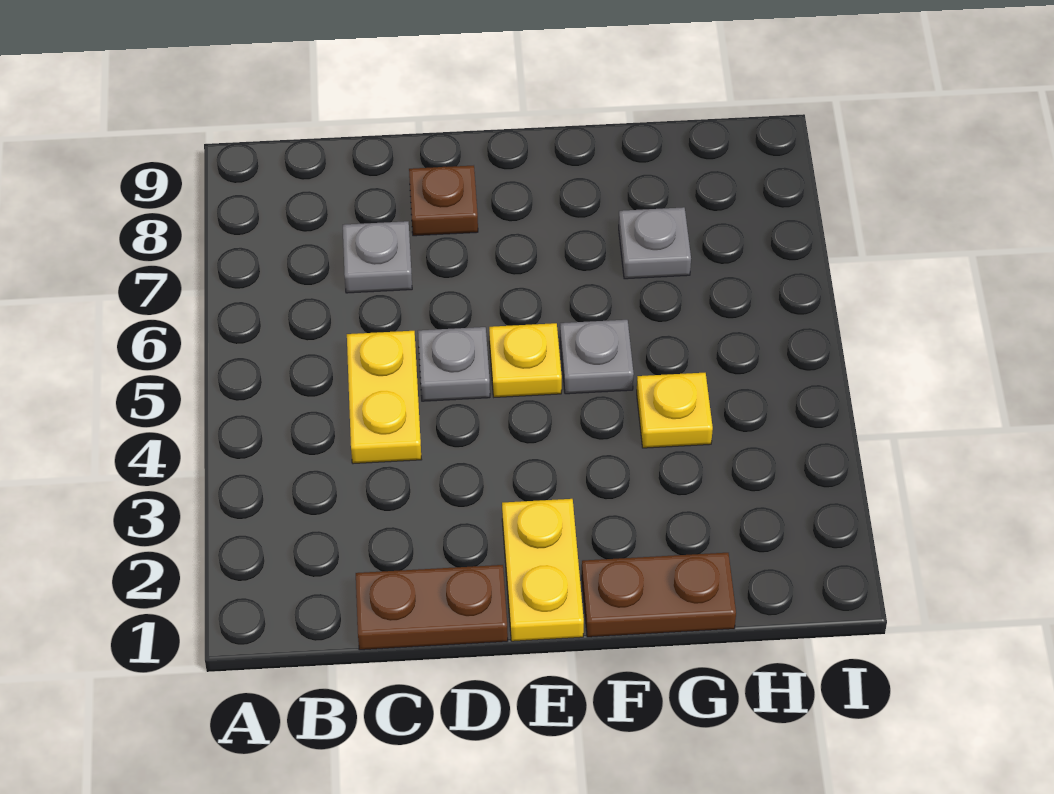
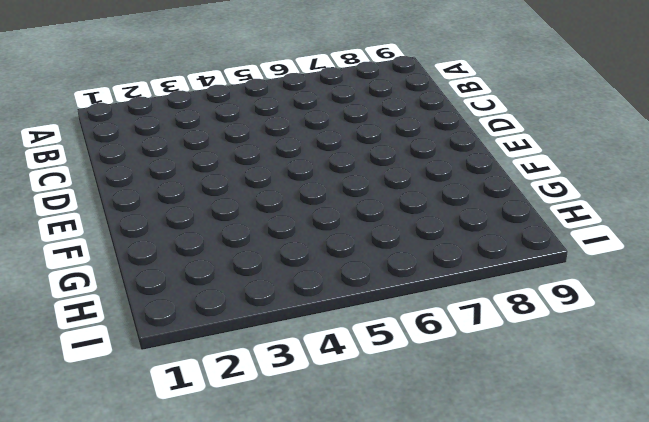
none -> brown 1x2 plate [356,565,508,650]
none -> yellow 1x2 plate [347,331,422,464]

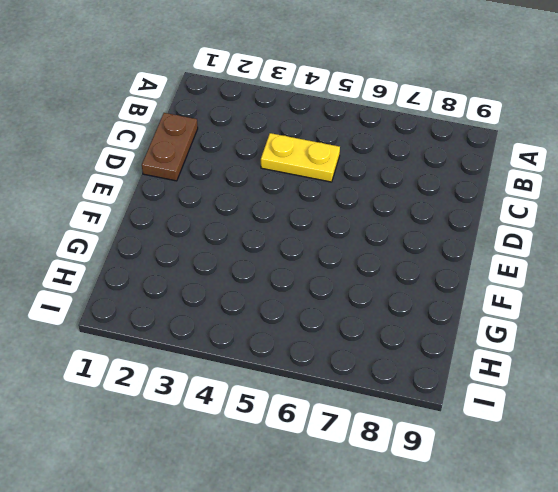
none -> grey 1x1 plate [343,221,412,293]
none -> grey 1x1 plate [418,327,490,401]

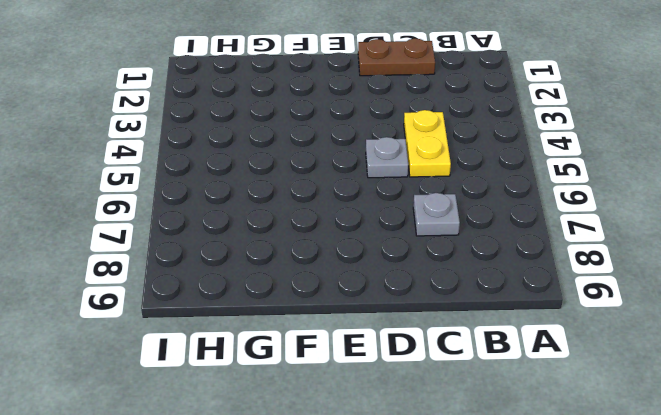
none -> brown 1x1 plate [409,166,478,236]
none -> yellow 1x2 plate [502,499,584,641]

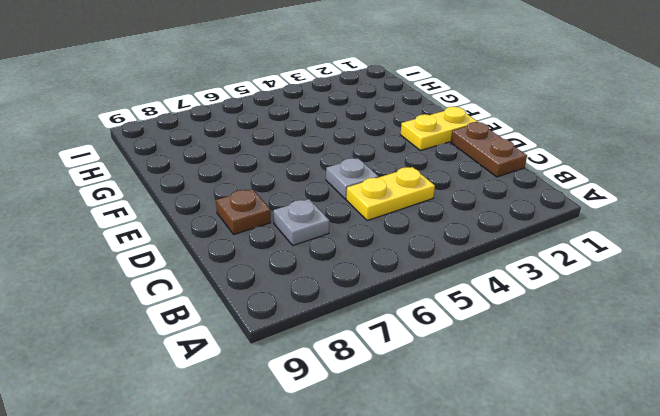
none -> yellow 1x1 plate [489,323,562,397]
none -> brown 1x2 plate [582,553,736,637]

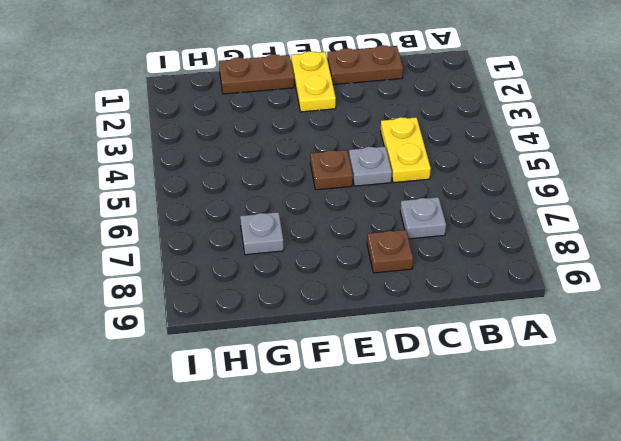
brown 1x1 plate [310,150,353,190] -> yellow 1x1 plate [489,323,562,397]
none -> grey 1x1 plate [560,320,634,394]
none -> yellow 1x1 plate [637,373,713,448]

